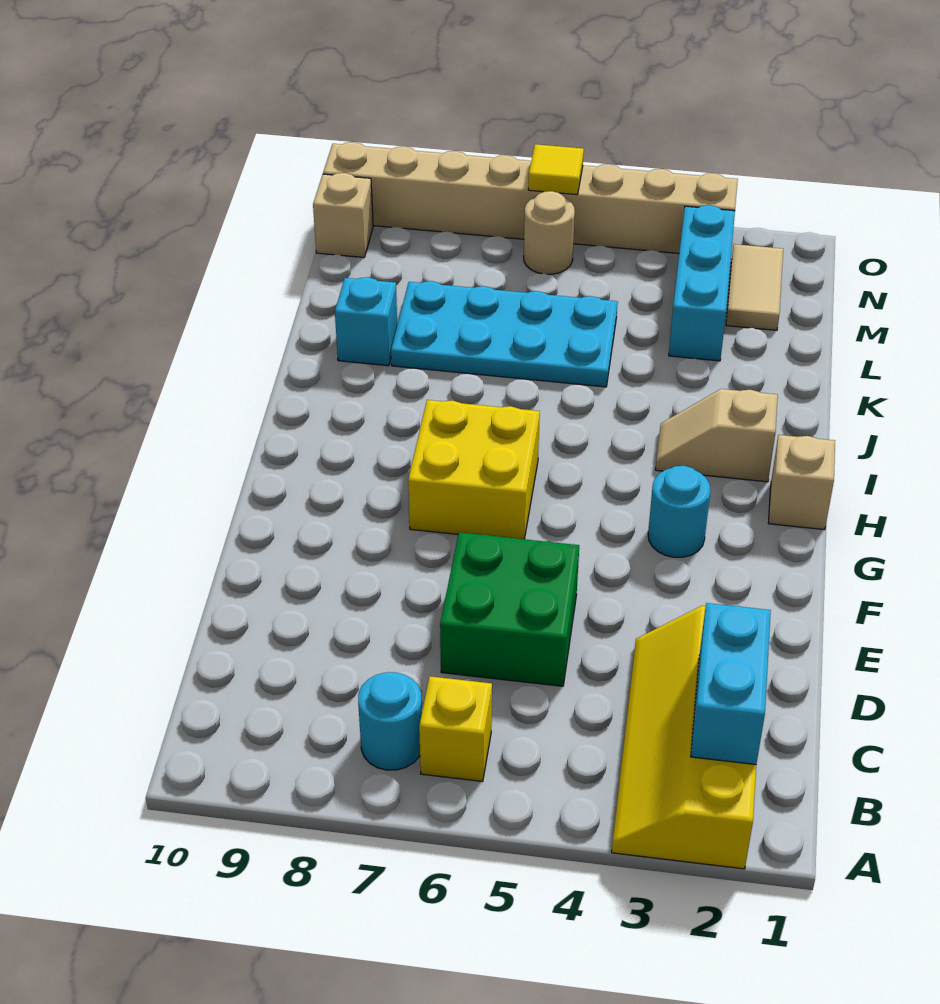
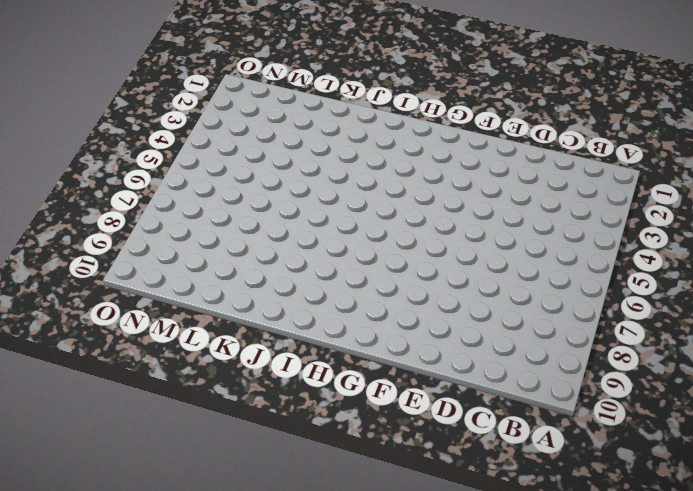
none -> yellow 2x4 slope [612,606,756,869]
none -> yellow 1x1 brick [419,676,492,781]
none -> cyan 1x1 round brick [358,672,422,770]

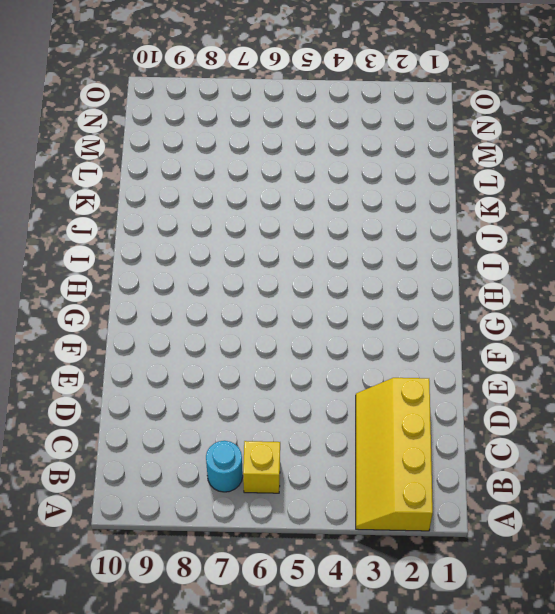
none -> green 2x2 brick [440,532,579,686]
none -> cyan 1x1 round brick [648,466,711,557]
none -> yellow 2x2 brick [408,400,540,539]

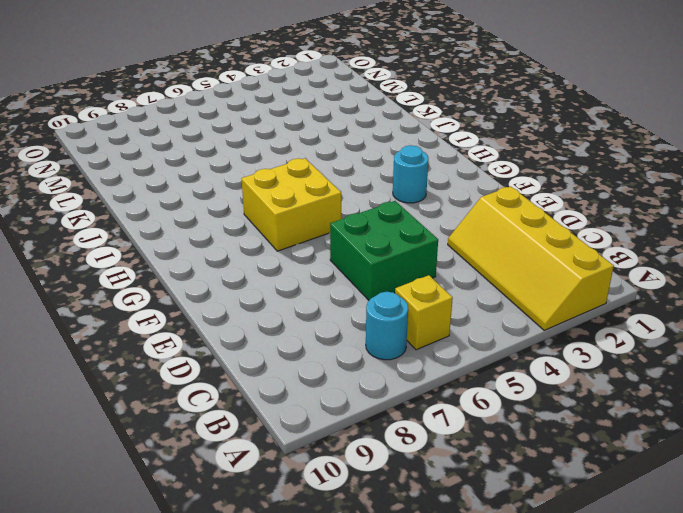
none -> tan 1x1 brick [769,435,835,530]
none -> tan 1x2 slope [655,389,778,482]
none -> cyan 2x4 plate [391,281,618,387]

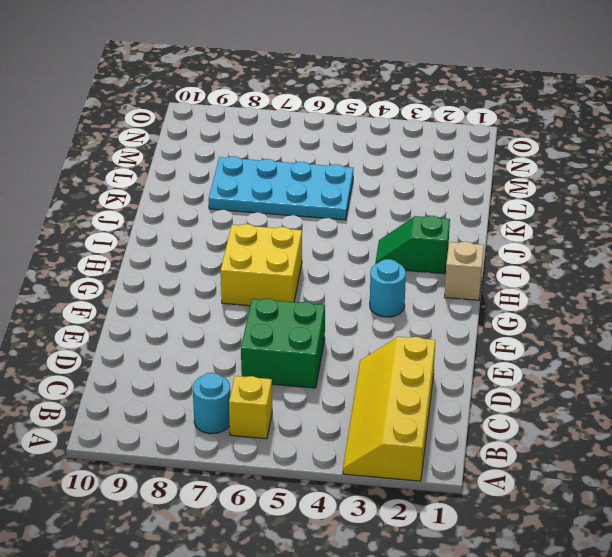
green 1x2 slope [375,216,450,274] -> tan 1x2 slope [655,389,778,482]
none -> cyan 1x1 brick [335,277,397,366]
none -> cyan 1x3 brick [669,205,735,361]
none -> tan 1x2 tile [726,244,783,330]

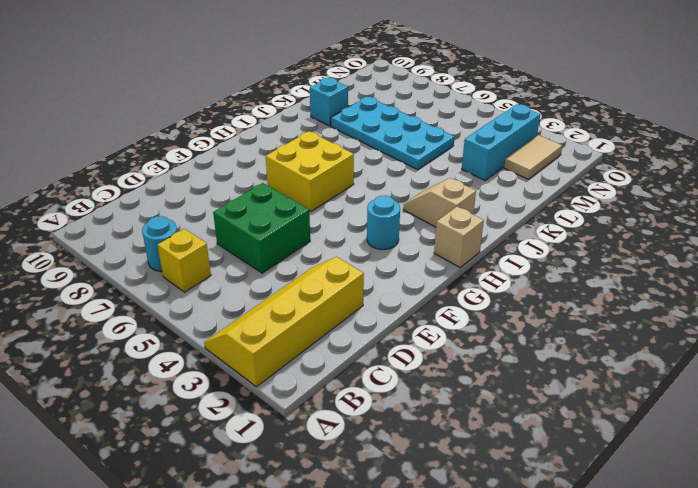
none -> tan 1x1 round brick [524,191,575,274]
none -> tan 1x1 brick [313,173,373,258]
none -> tan 1x8 brick [323,142,738,253]

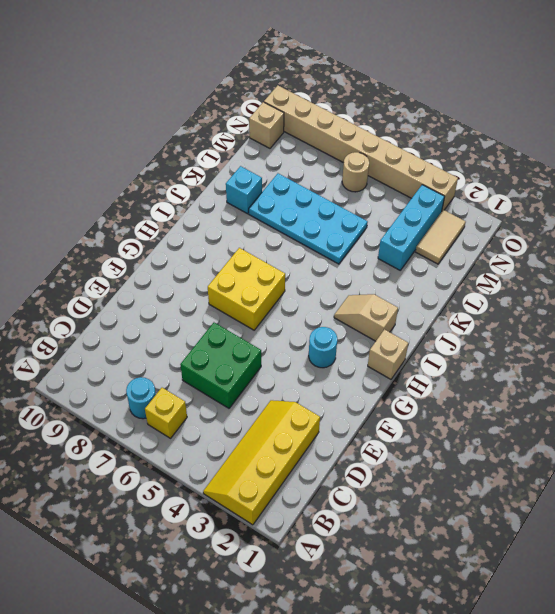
none -> cyan 1x2 brick [691,603,771,764]
none -> yellow 1x1 tile [528,144,584,195]

